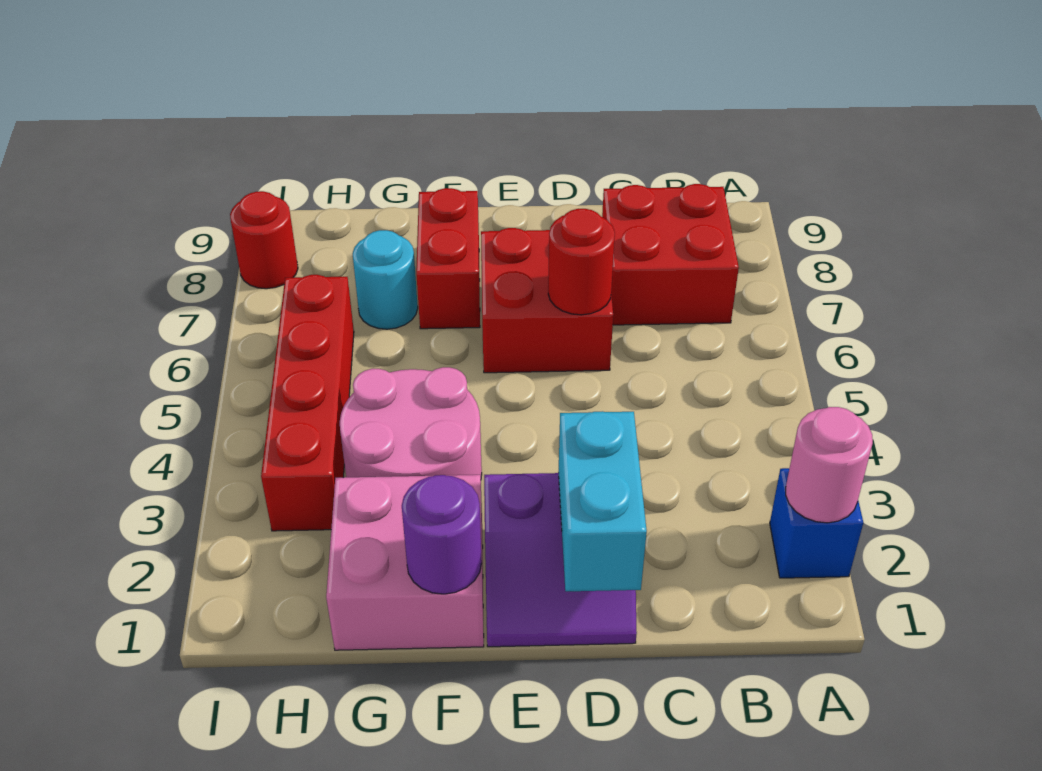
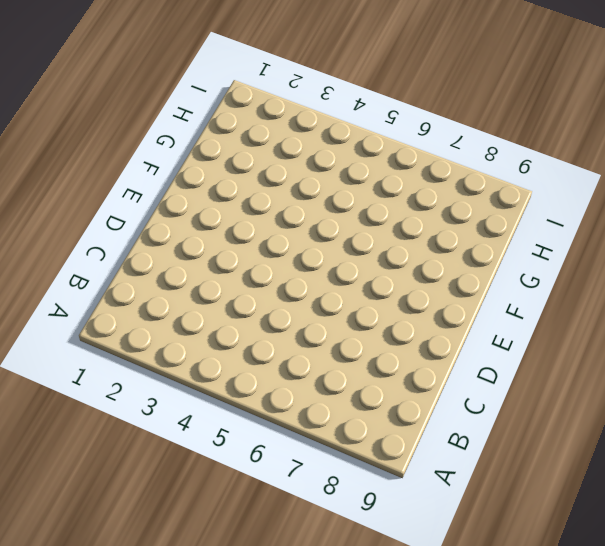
none -> blue 1x1 brick [770,468,863,578]
none -> red 2x2 brick [602,184,739,325]
none -> purple 2x2 slope [484,473,637,647]

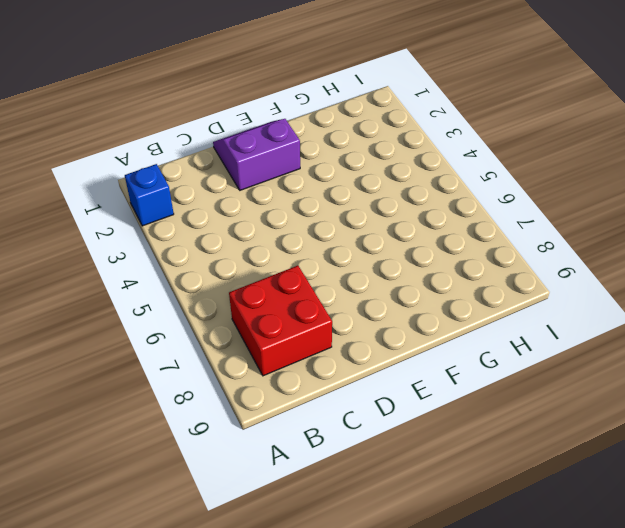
none -> red 2x2 brick [481,228,613,373]
none -> pink 2x2 brick [326,475,484,650]
none -> pink 2x2 round brick [340,367,482,477]

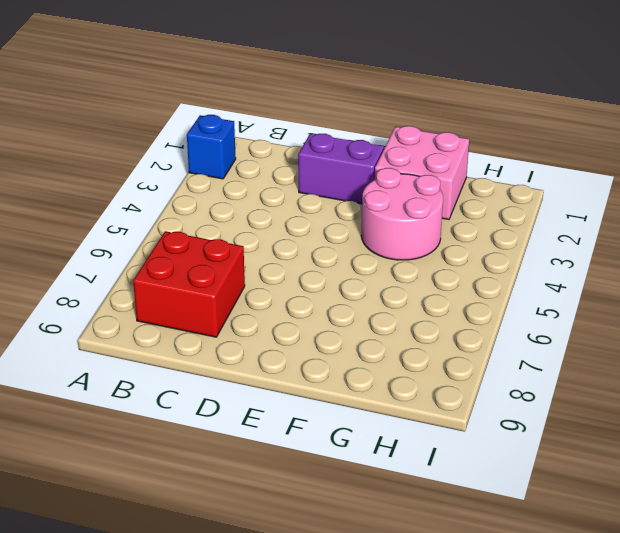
none -> red 2x2 brick [481,228,613,373]
none -> red 1x2 brick [416,188,480,329]
none -> cyan 1x1 round brick [353,230,418,329]

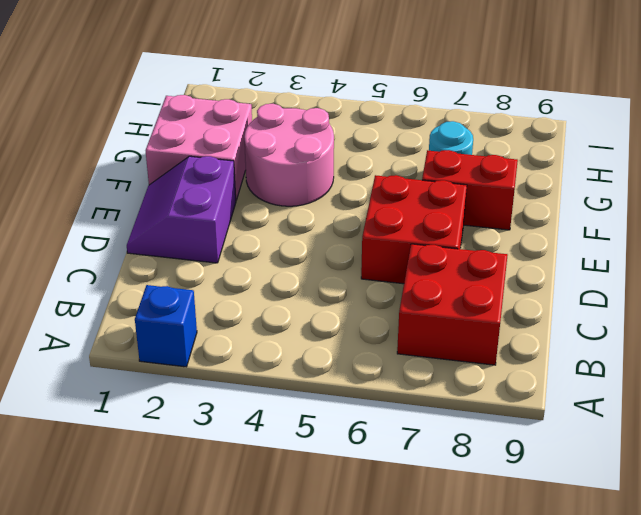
none -> red 1x4 brick [261,275,354,531]
none -> red 1x1 round brick [230,191,298,289]
none -> pink 1x1 round brick [786,407,873,523]

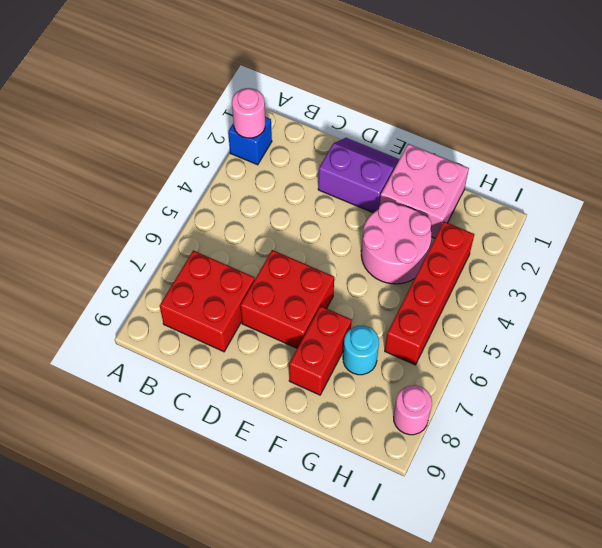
pink 1x1 round brick [394,385,432,435] -> red 1x1 round brick [230,191,298,289]
none -> cyan 1x2 brick [558,411,647,591]
none -> red 1x1 round brick [548,209,615,315]
none -> purple 1x1 round brick [402,475,482,594]

